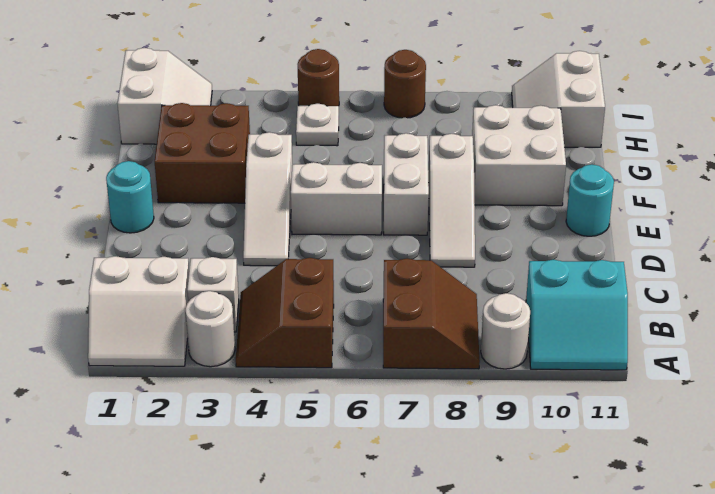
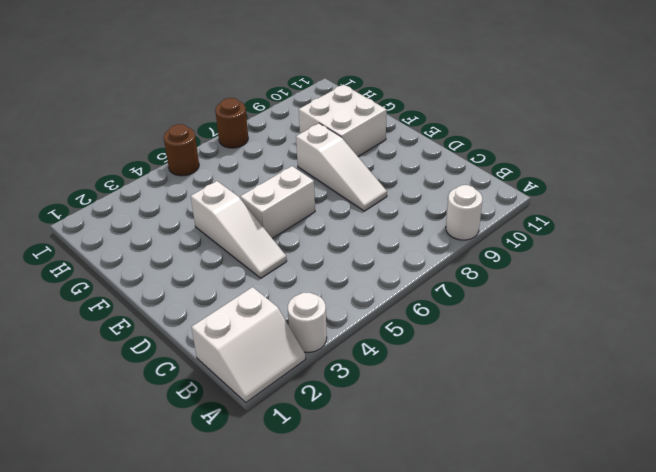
none -> brown 2x2 slope [236,258,334,368]
none -> brown 2x2 slope [383,258,480,369]
none -> cyan 2x2 slope [526,260,628,370]

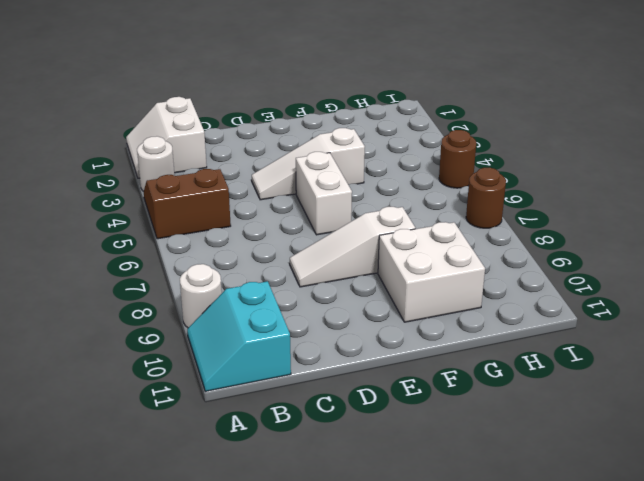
none -> brown 2x2 slope [383,258,480,369]
none -> white 1x1 brick [187,257,239,332]
none -> cyan 1x1 round brick [106,161,154,233]

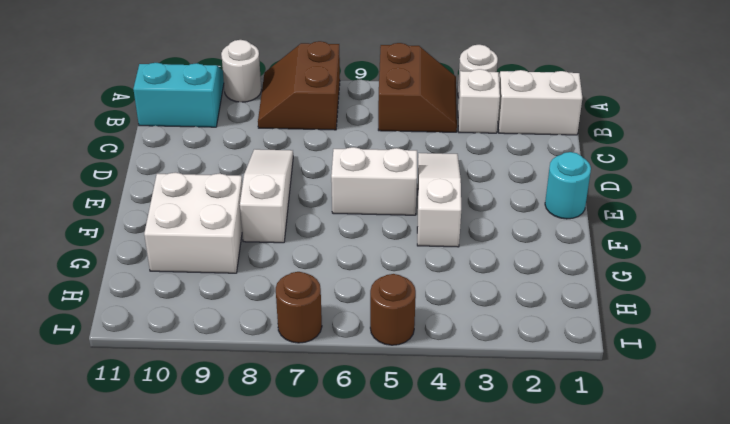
none -> white 1x2 brick [384,133,429,235]
none -> cyan 1x1 round brick [566,164,614,236]
none -> brown 2x2 brick [155,103,250,203]

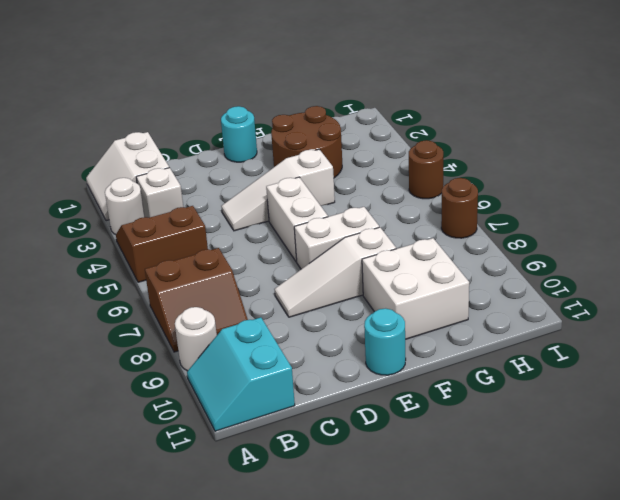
brown 2x2 round brick [271,106,342,178] -> brown 2x2 brick [155,103,250,203]
none -> white 2x2 slope [117,48,212,144]
none -> white 1x1 plate [296,104,339,146]
none -> white 2x2 slope [512,51,605,147]

